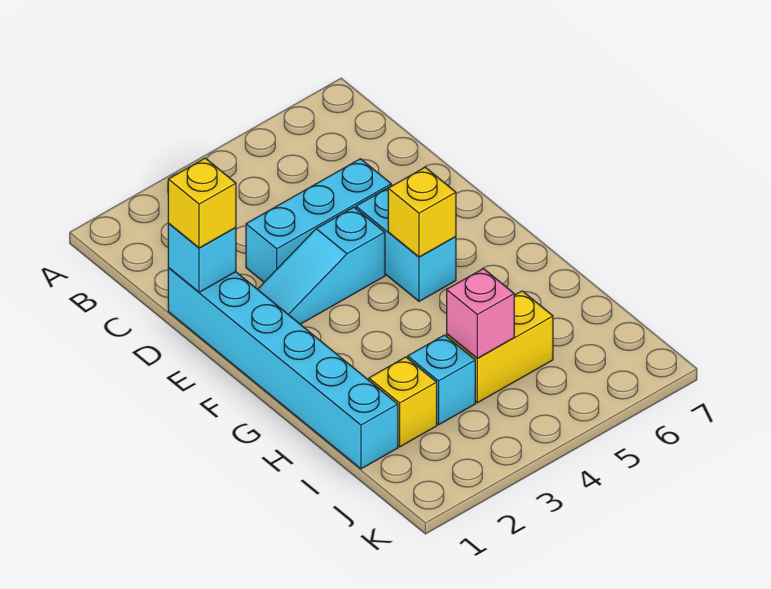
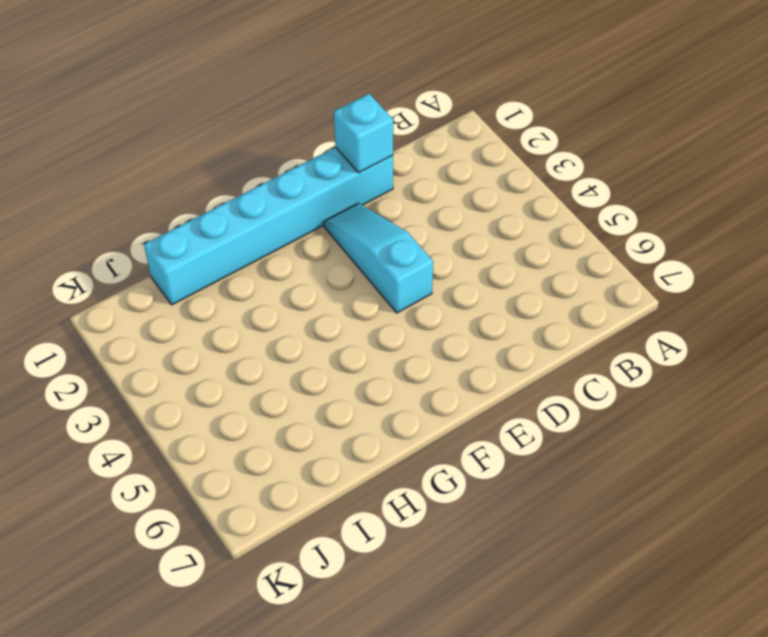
none -> cyan 1x3 brick [246,159,391,282]
none -> cyan 1x2 brick [356,185,456,301]

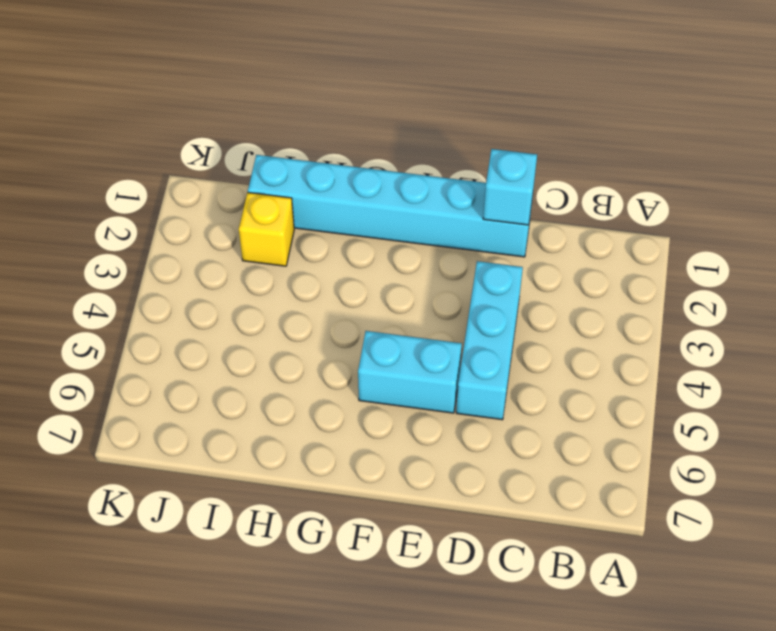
none -> cyan 1x3 slope [258,207,385,324]
none -> cyan 1x1 brick [408,335,475,425]

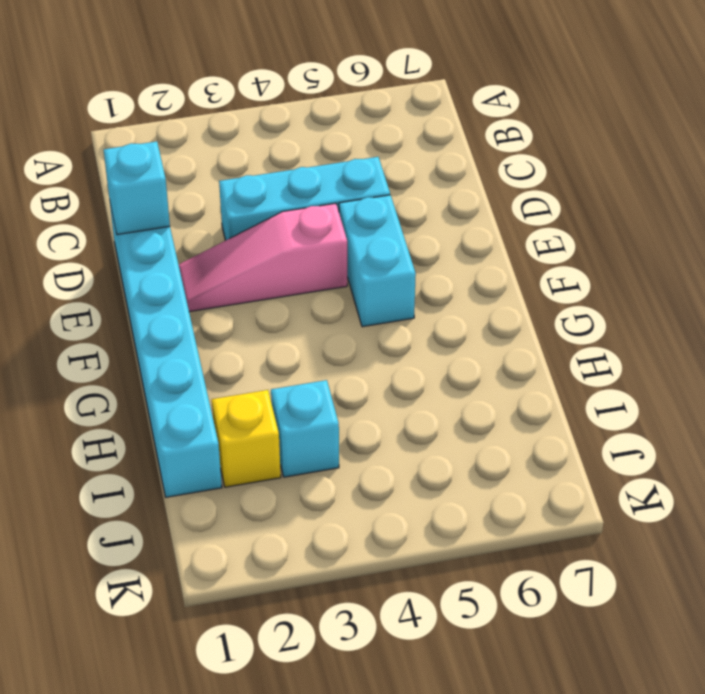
pink 1x3 slope [179,203,347,312] -> cyan 1x3 slope [258,207,385,324]
none -> yellow 1x2 brick [447,291,553,403]
none -> yellow 1x1 brick [388,167,456,257]

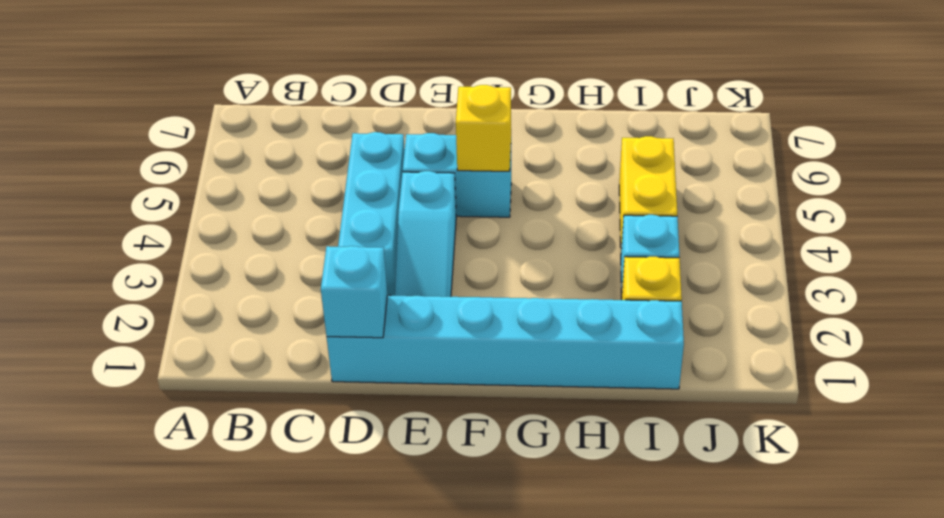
none -> pink 1x1 brick [447,269,514,358]
none -> yellow 1x1 brick [168,158,236,248]

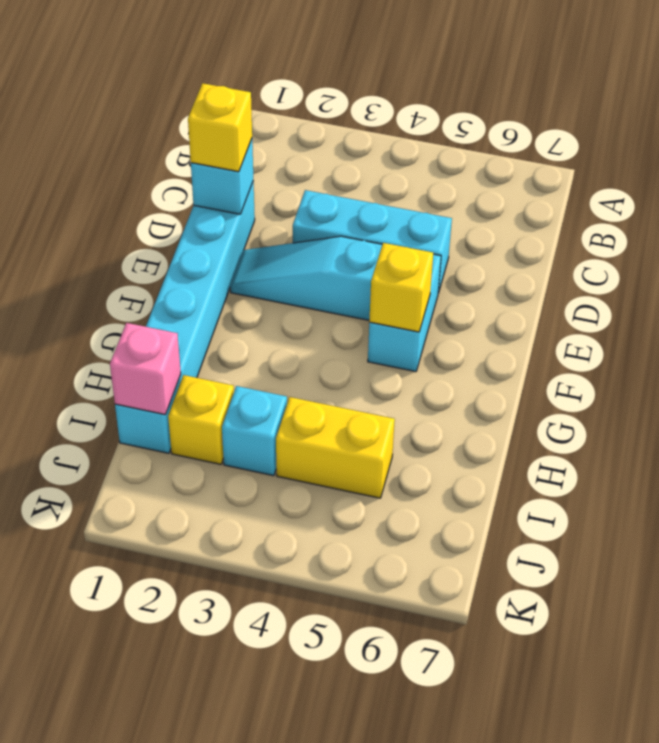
pink 1x1 brick [110,323,181,415] -> pink 1x1 brick moved to [447,269,514,358]

